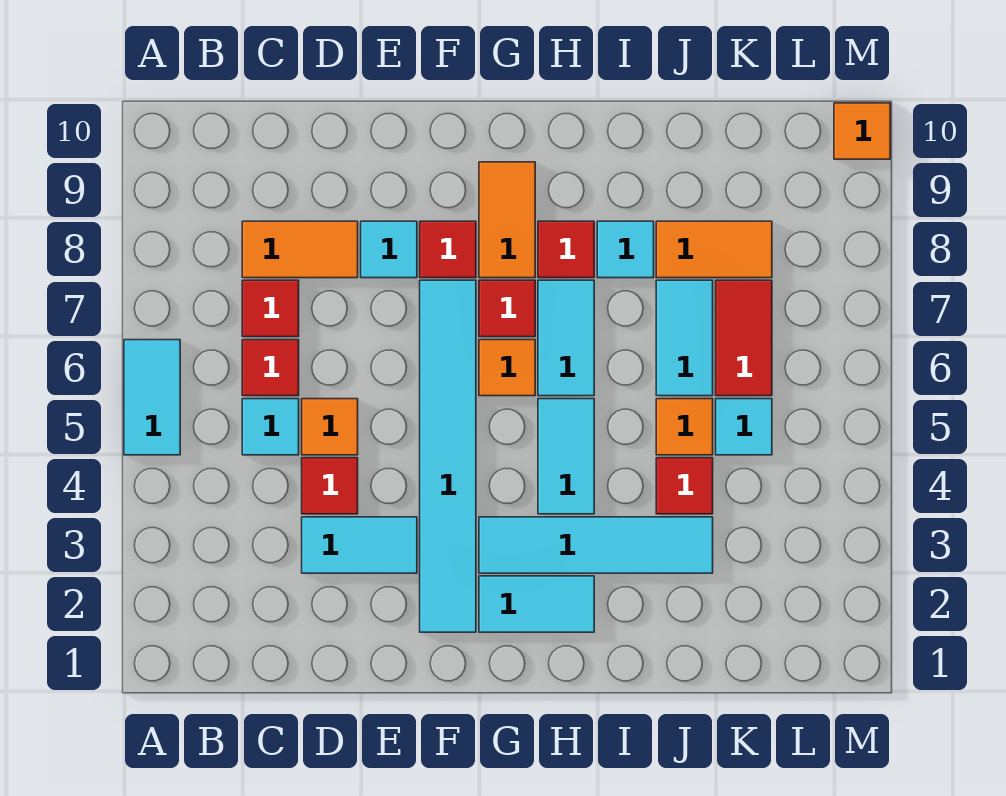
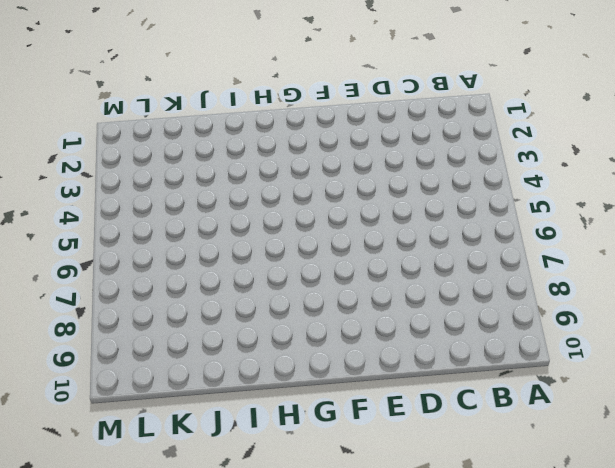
none -> cyan 1x2 tile [124,340,180,455]
none -> cyan 1x1 tile [242,399,299,455]
none -> red 1x1 tile [242,340,299,396]

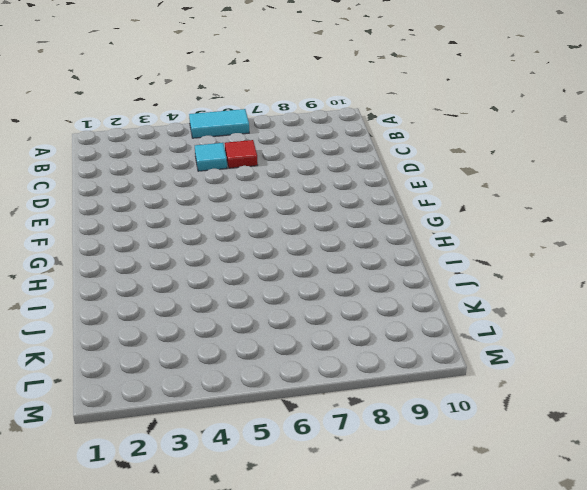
none -> red 1x1 tile [242,280,299,337]
none -> orange 1x2 tile [242,221,358,278]
none -> cyan 1x2 tile [302,517,417,573]

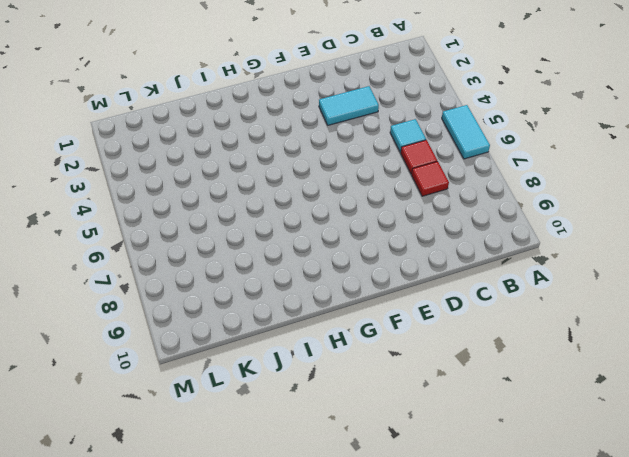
none -> orange 1x2 tile [242,221,358,278]
none -> red 1x1 tile [302,458,358,514]
none -> orange 1x1 tile [302,399,358,455]

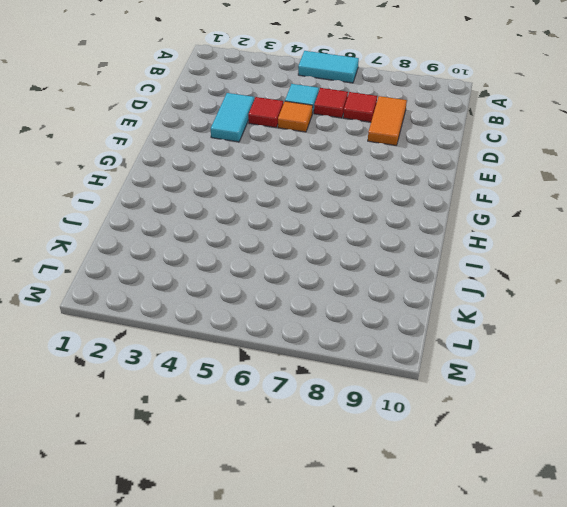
none -> cyan 1x1 tile [361,221,417,278]
none -> cyan 1x6 tile [420,280,476,632]
none -> red 1x1 tile [420,221,476,278]

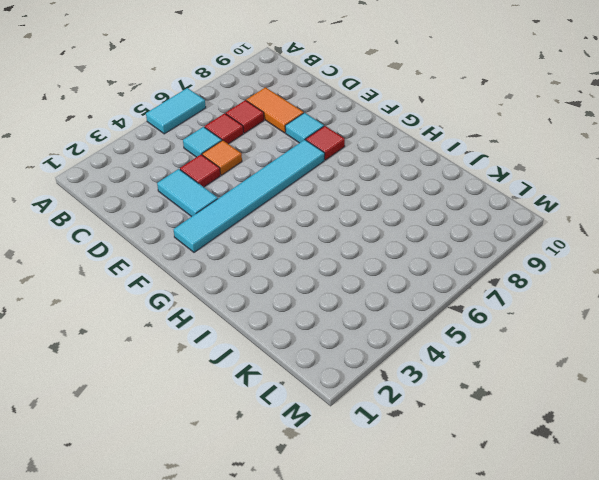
none -> cyan 1x2 tile [479,576,594,632]
none -> cyan 1x4 tile [479,517,713,573]
none -> orange 1x1 tile [479,340,535,396]

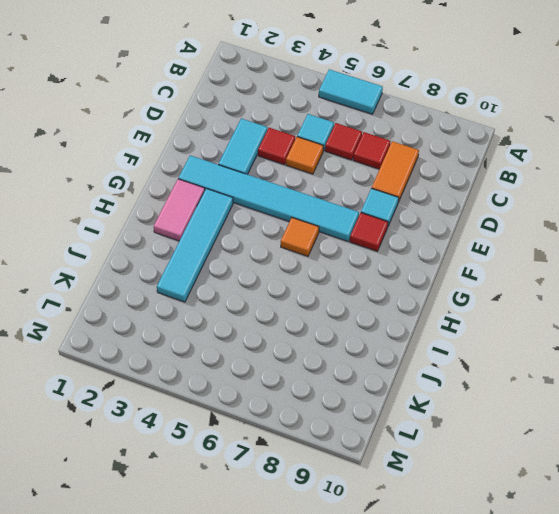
pink 1x2 tile [154,179,205,241] -> cyan 1x2 tile [479,576,594,632]
none -> red 1x1 tile [479,280,535,337]
none -> orange 1x2 tile [479,162,535,278]
none -> cyan 1x2 tile [538,399,594,514]

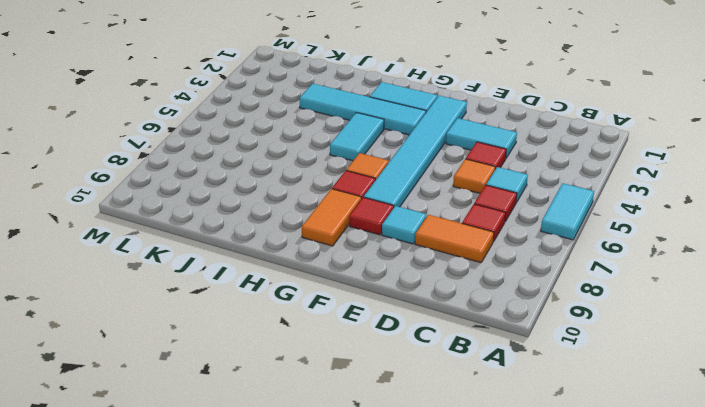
none -> cyan 1x2 tile [538,280,594,396]
none -> red 1x1 tile [538,221,594,278]
none -> cyan 1x1 tile [597,221,654,278]

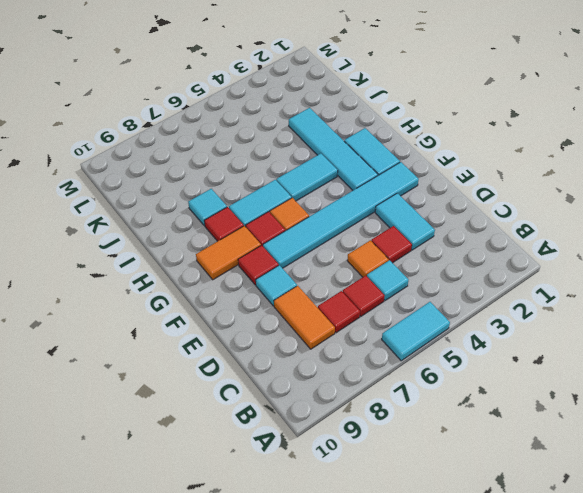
none -> red 1x1 tile [656,458,713,514]
none -> orange 1x1 tile [656,399,713,455]
none -> cyan 1x2 tile [656,280,713,396]

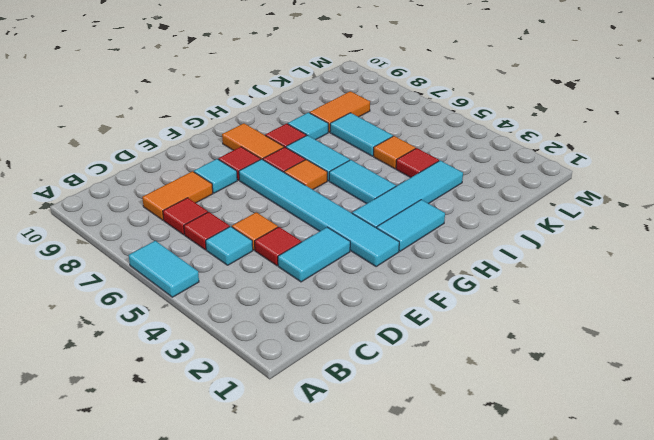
none -> cyan 1x1 tile [716,399,772,455]
none -> red 1x2 tile [716,280,772,396]
none -> orange 1x1 tile [834,103,890,159]

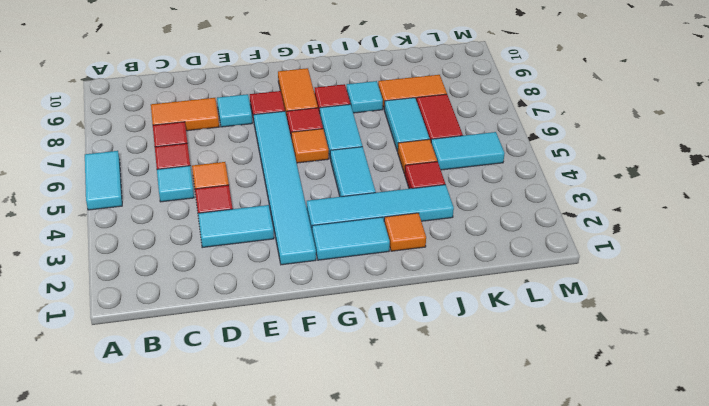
orange 1x1 tile [384,213,426,251] -> orange 1x1 tile moved to [834,103,890,159]
cyan 1x2 tile [431,132,505,170] -> cyan 1x1 tile [716,399,772,455]

